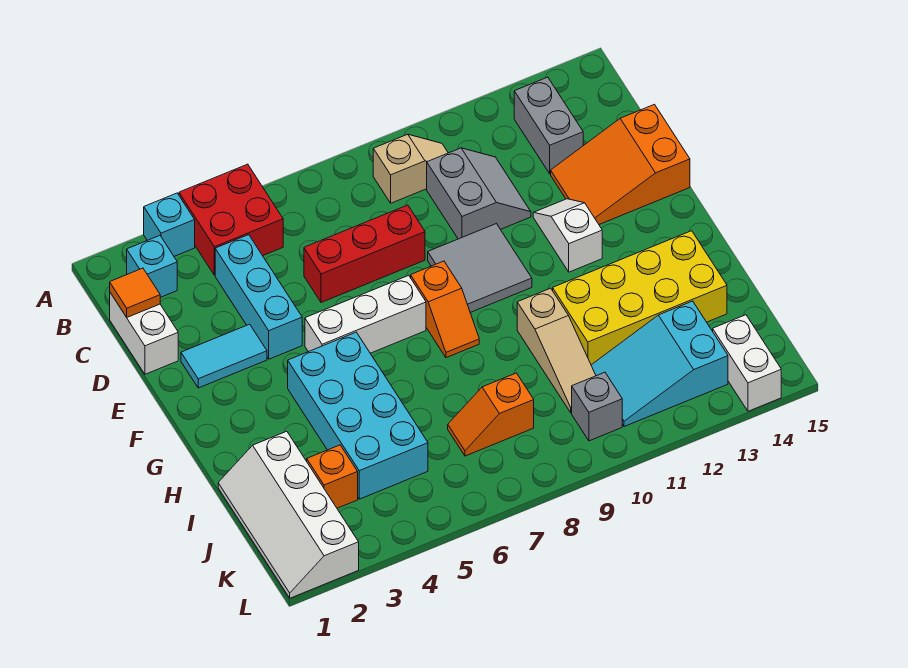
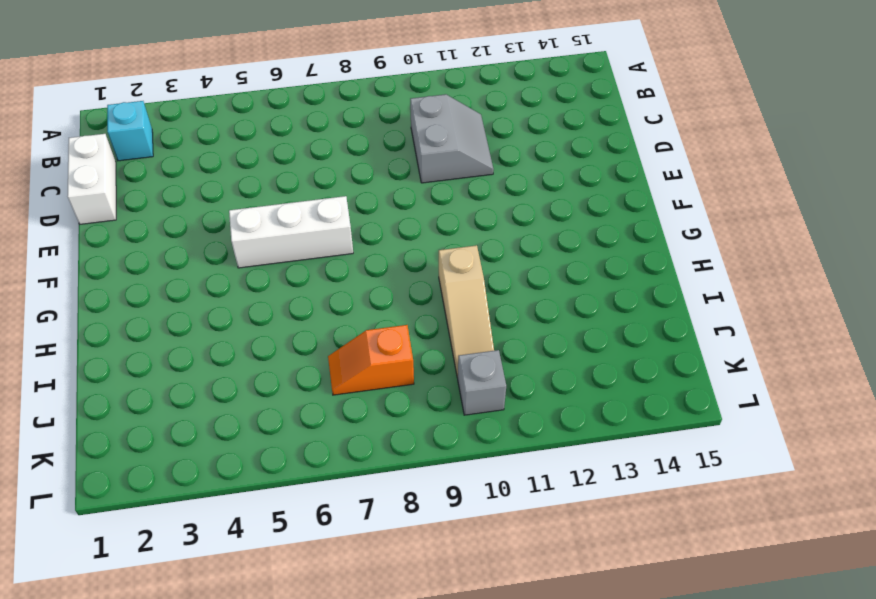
none -> cyan 1x1 brick [144,193,195,256]
none -> red 2x2 brick [179,164,283,275]
none -> tan 1x2 slope [373,134,448,203]

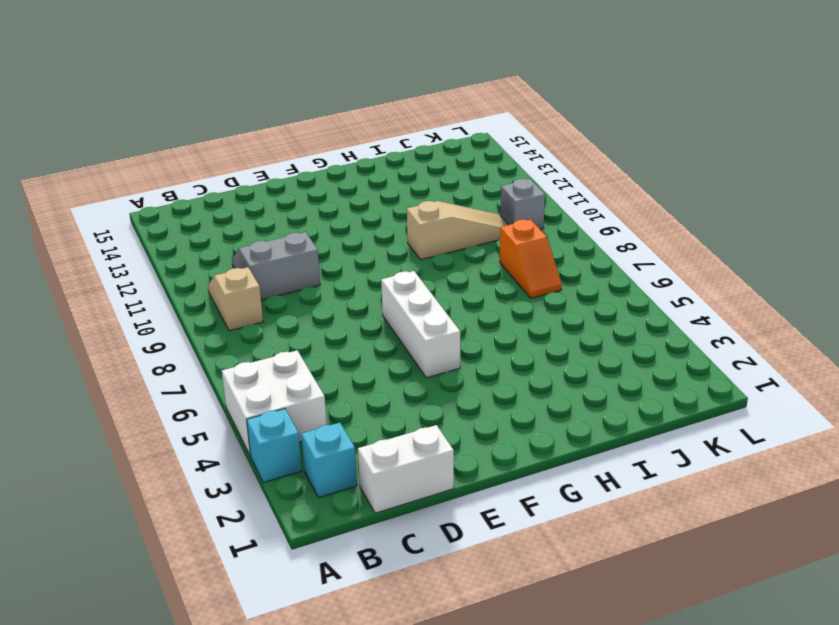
white 2x2 brick [222,350,327,456] -> red 2x2 brick [179,164,283,275]
none -> grey 1x2 brick [514,77,583,174]
none -> cyan 1x3 brick [215,235,302,359]
none -> red 1x3 brick [304,205,425,303]

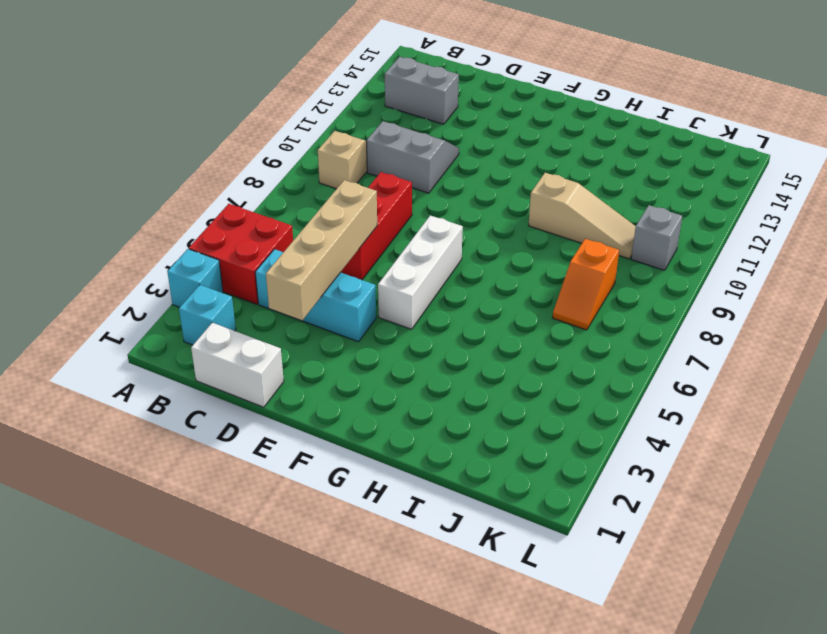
tan 1x4 brick [266,180,377,320] -> none
none -> orange 2x3 slope [551,104,690,224]
none -> cyan 1x2 tile [181,324,267,388]
none -> grey 2x2 tile [428,224,532,312]

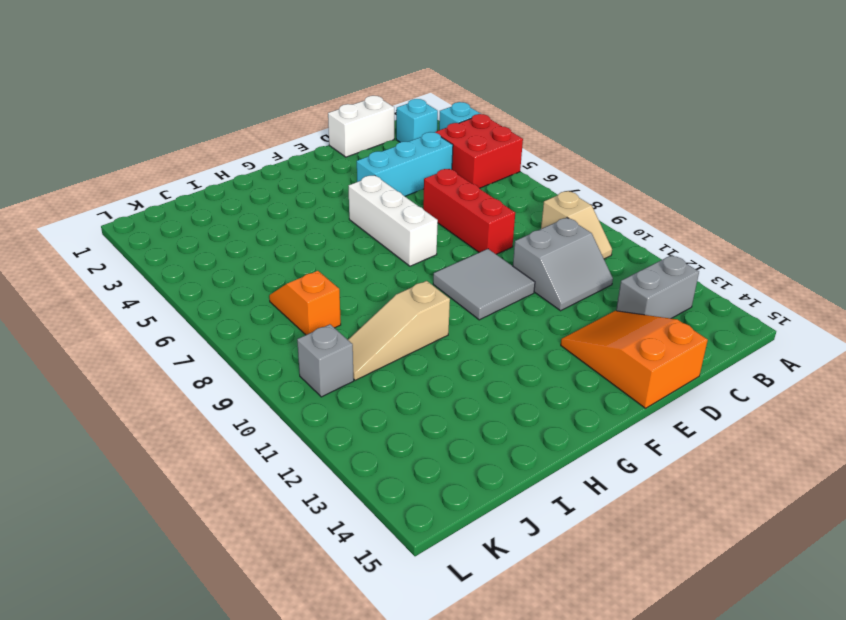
none -> cyan 1x2 tile [181,324,267,388]
none -> white 1x2 slope [533,199,602,272]
none -> orange 1x2 slope [411,261,479,358]

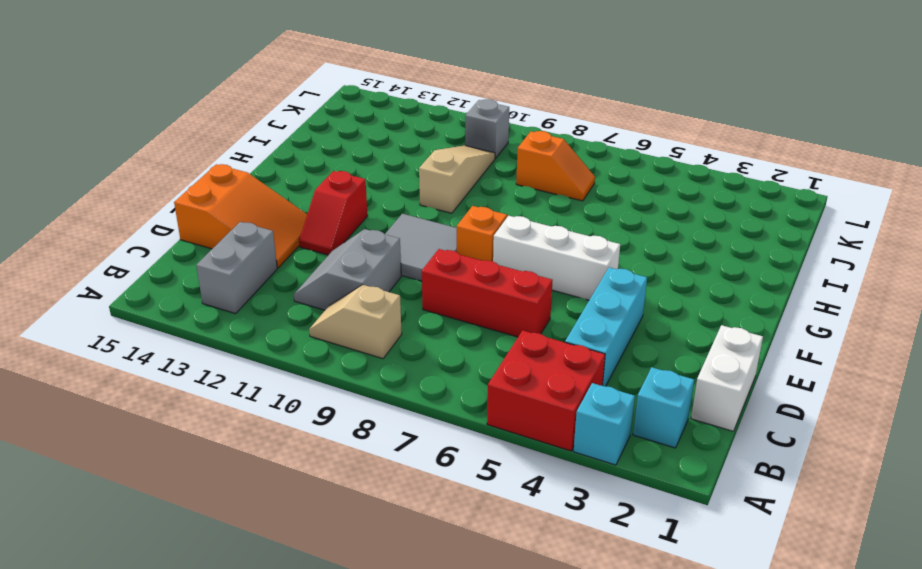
red 1x2 slope [299,171,368,255] -> white 1x2 slope [533,199,602,272]
none -> cyan 1x2 tile [181,324,267,388]
none -> cyan 2x4 brick [288,332,428,499]
none -> yellow 2x4 brick [553,231,727,365]

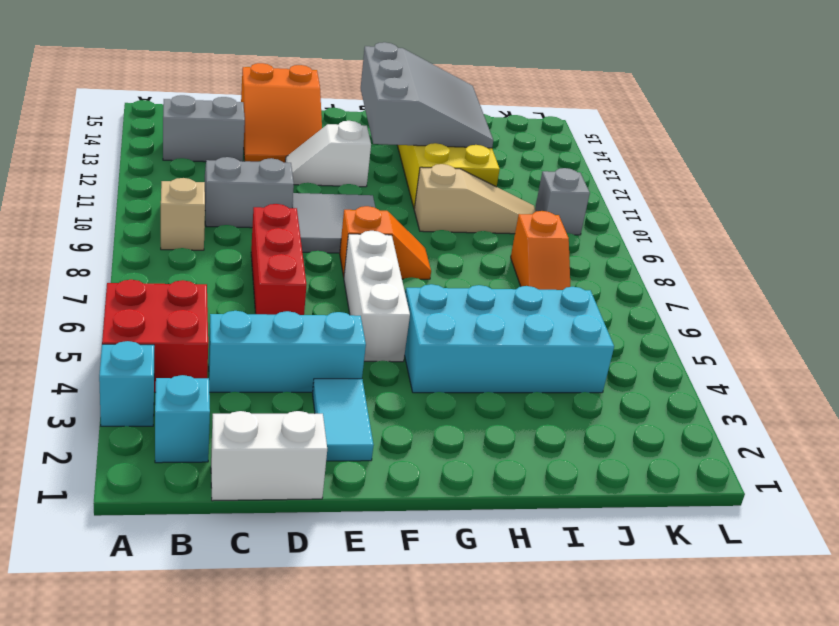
grey 3x3 slope [361,42,493,148] -> none
none -> white 2x4 slope [218,431,359,598]
none -> orange 1x1 brick [307,445,358,508]
none -> cyan 2x3 slope [591,301,728,427]

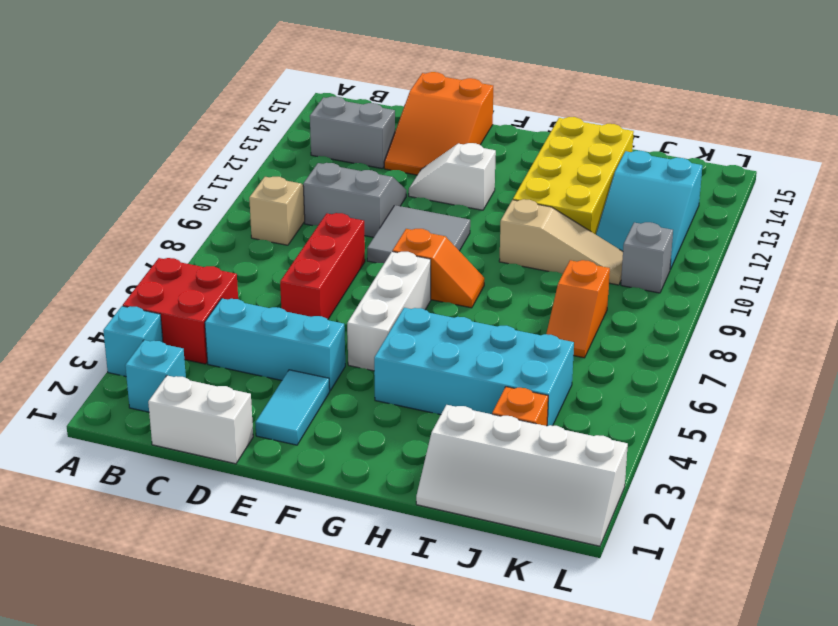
none -> white 1x2 brick [713,315,781,411]
none -> orange 1x1 tile [110,268,160,317]

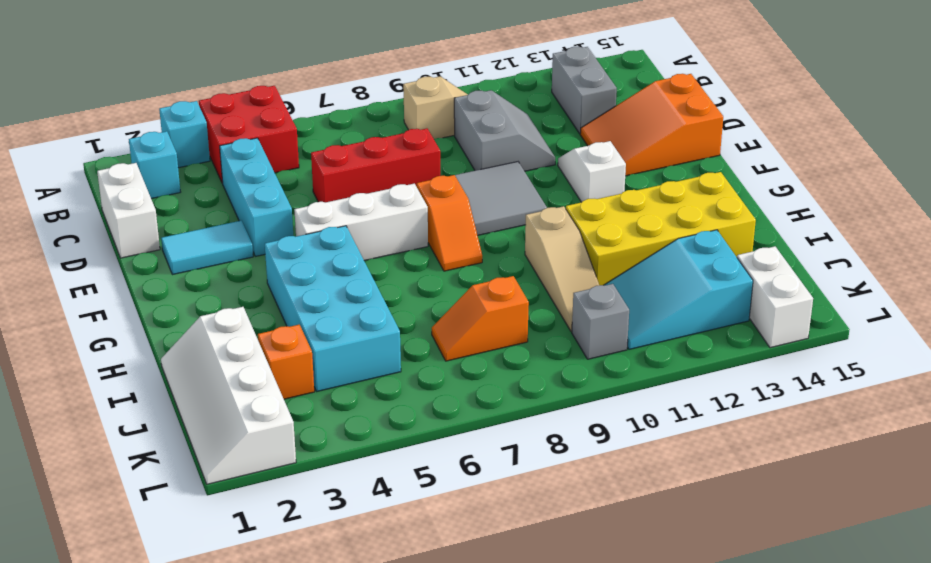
none -> orange 1x1 tile [110,268,160,317]

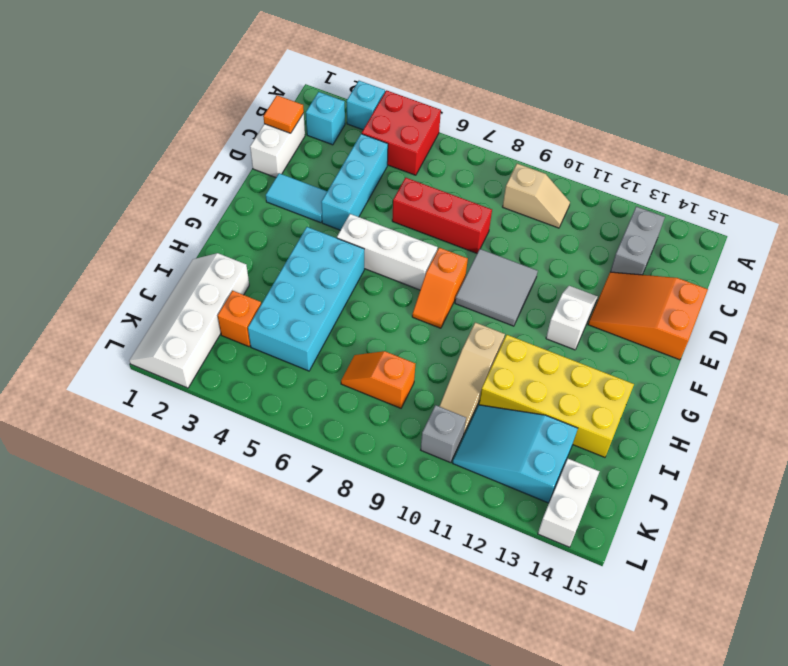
none -> grey 2x2 slope [427,148,531,239]

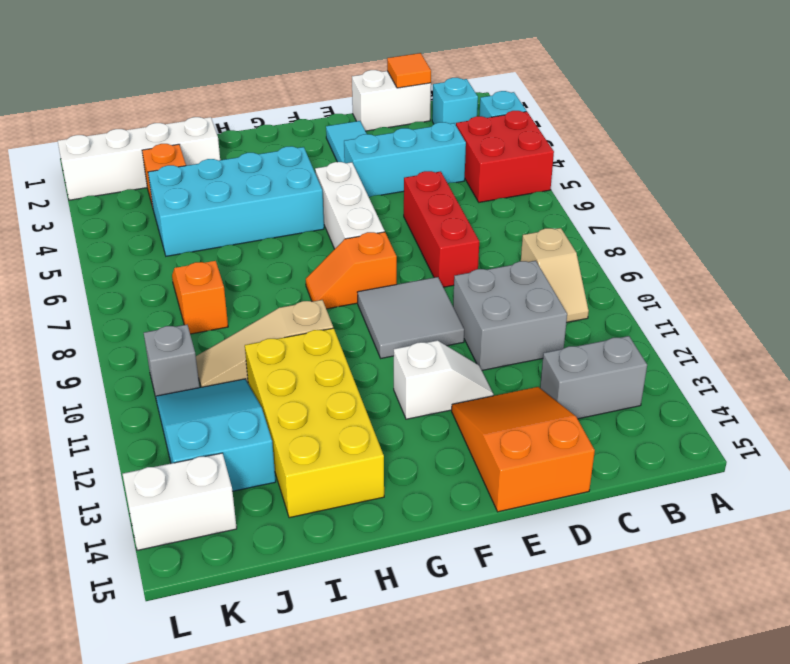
grey 2x2 brick [453,261,567,370] -> grey 2x2 slope [427,148,531,239]

